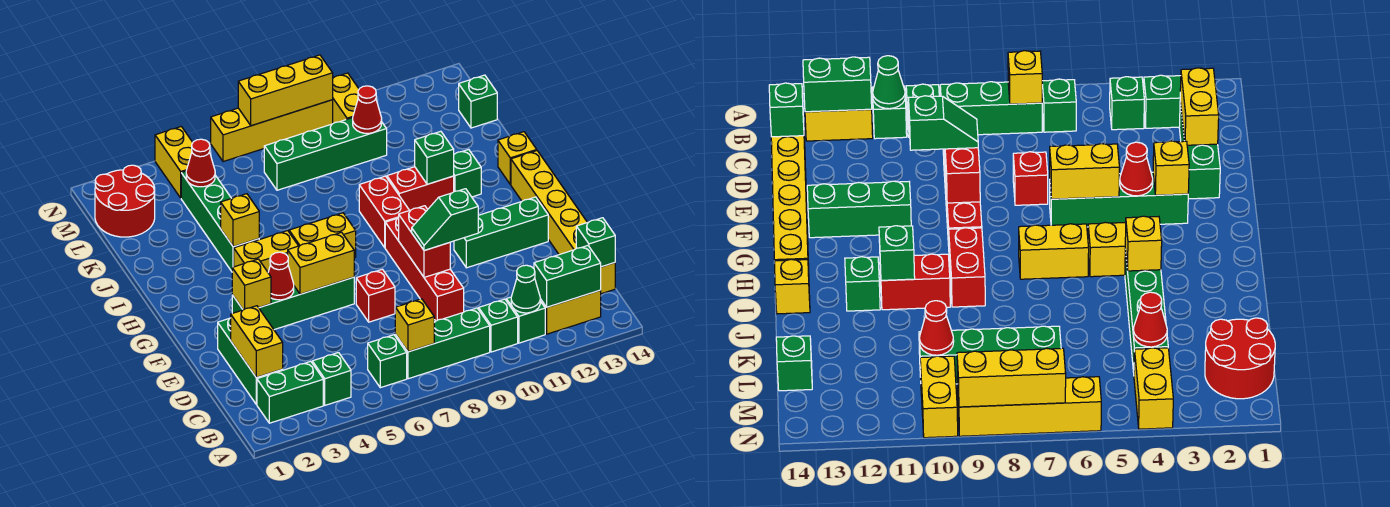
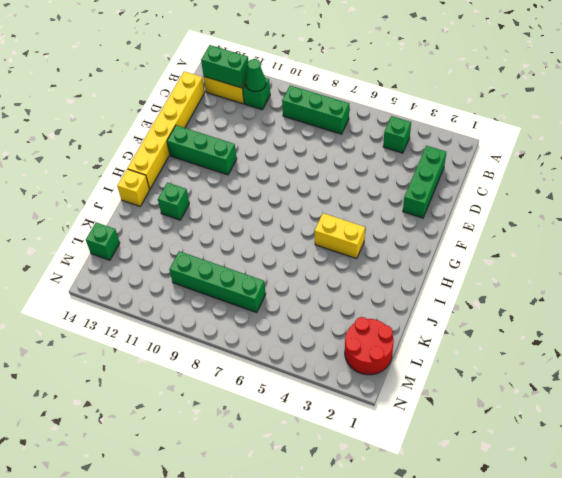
none -> green 1x2 brick [257,361,323,423]
none -> green 1x1 brick [368,335,407,388]
none -> green 1x1 brick [479,299,518,352]
none -> red 1x4 brick [385,218,464,321]

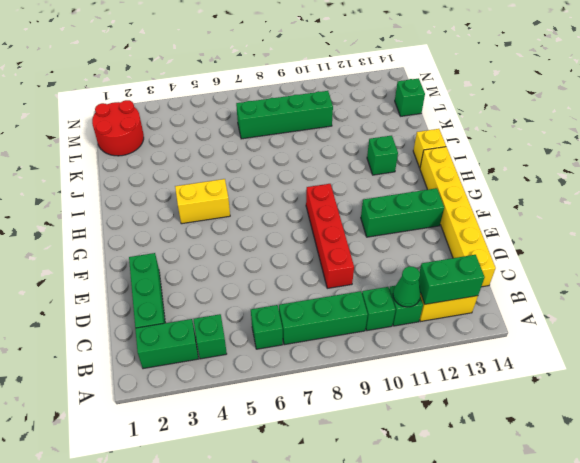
none -> red 1x1 brick [356,269,395,322]
none -> green 1x4 brick [232,277,354,330]
none -> yellow 1x2 brick [289,213,356,258]
none -> red 1x2 brick [359,176,409,247]

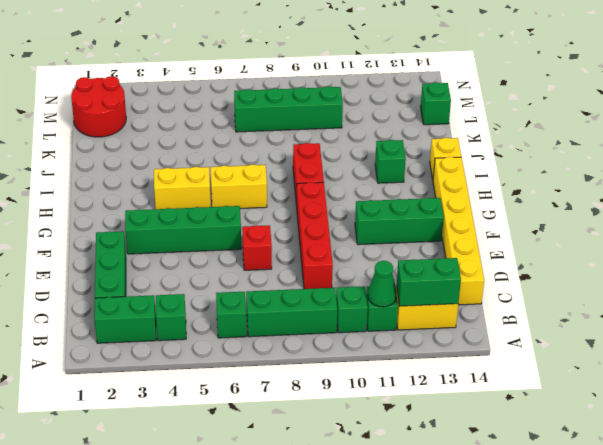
none -> green 1x4 brick [181,171,259,271]
none -> red 1x2 brick [387,167,454,210]
none -> yellow 1x2 brick [155,127,193,198]
none -> yellow 1x2 brick [333,73,359,123]

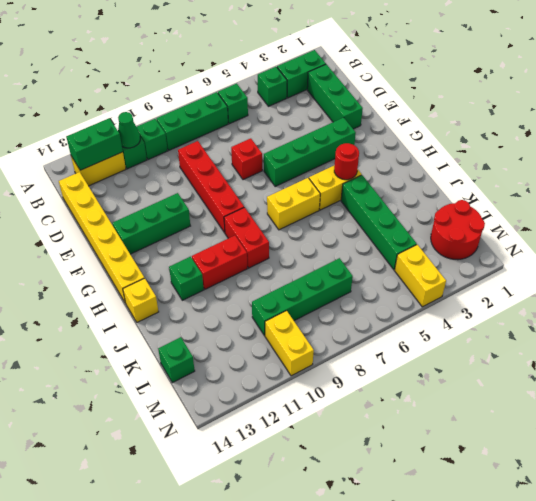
red 1x1 round brick [334,143,359,180] -> none
none -> yellow 1x4 brick [211,100,333,162]
none -> yellow 1x1 brick [395,299,434,352]
none -> yellow 1x2 brick [231,306,283,377]
none -> green 1x1 brick [576,218,615,267]

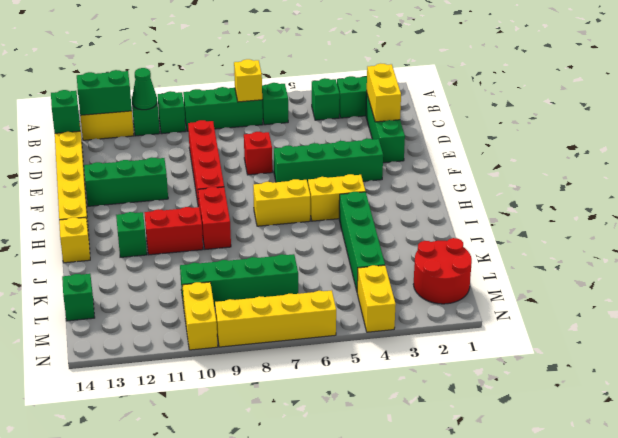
none -> red 1x2 brick [399,206,450,277]
none -> yellow 1x1 brick [232,259,271,310]
none -> red 1x1 cone [268,252,294,300]
none -> yellow 1x2 brick [288,232,354,294]

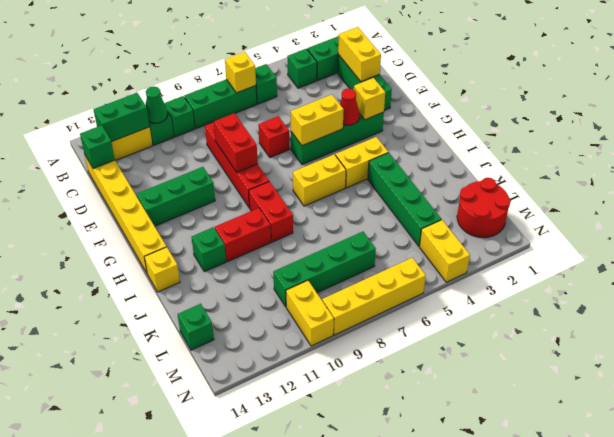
none -> yellow 1x1 brick [221,194,259,247]
none -> green 1x1 brick [415,131,454,184]
none -> red 1x1 cone [186,139,215,187]
none -> red 1x1 cone [353,86,382,133]

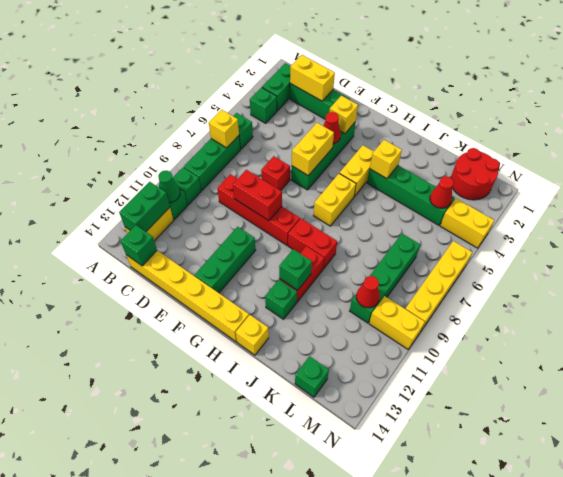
none -> yellow 1x3 brick [238,55,333,126]
none -> green 1x2 slope [412,189,478,251]

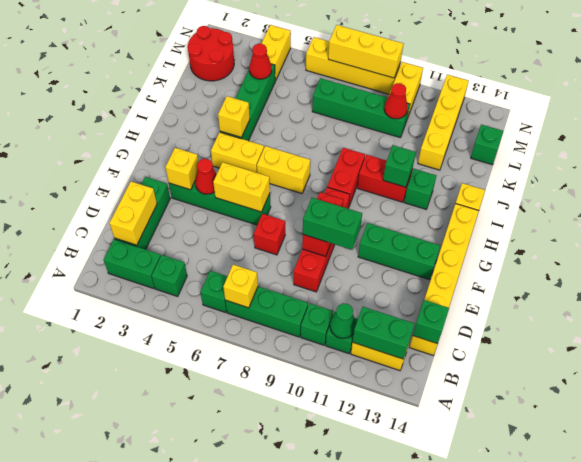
green 1x2 brick [303,198,362,250] -> green 1x2 slope [412,189,478,251]
yellow 1x4 brick [418,75,469,170] -> none

